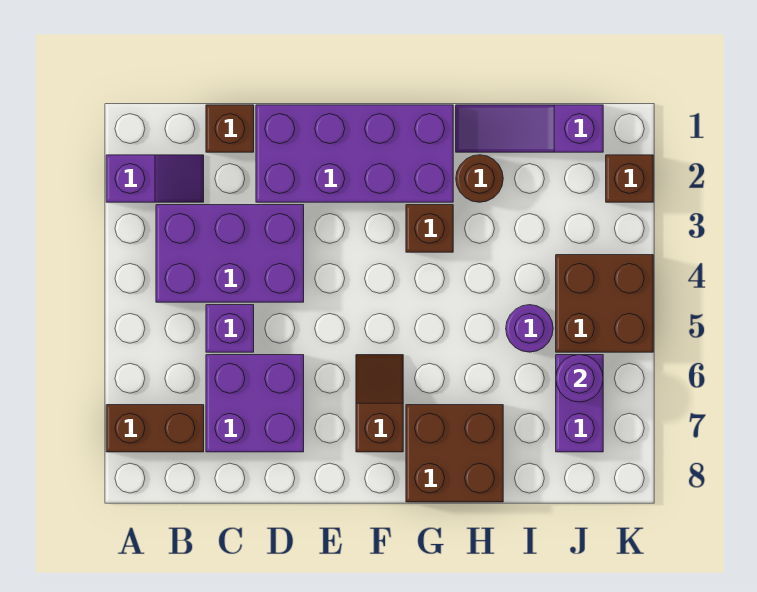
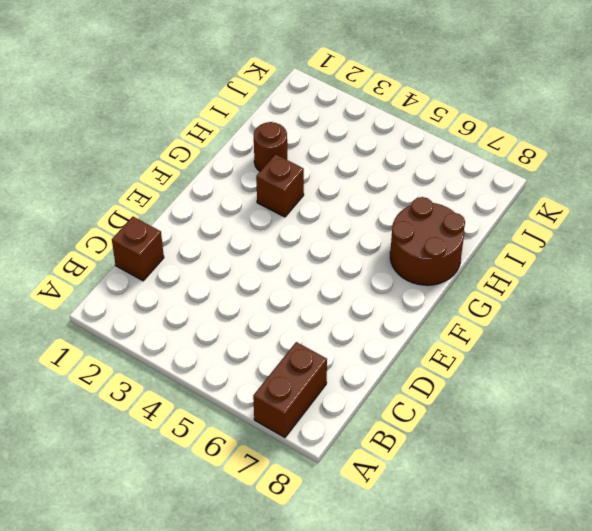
brown 2x2 round brick [390,197,465,285] -> brown 2x2 brick [406,405,503,502]
none -> purple 1x2 slope [106,155,204,202]
none -> purple 2x3 brick [156,205,304,302]
none -> purple 1x1 brick [206,305,254,352]

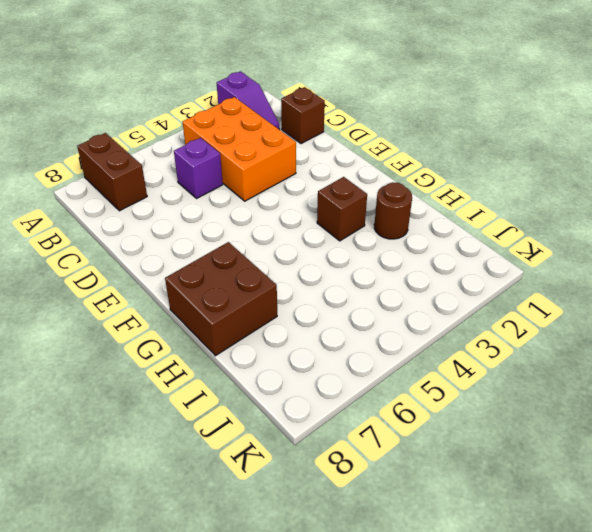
orange 2x3 brick [183,97,296,201] -> purple 2x3 brick [156,205,304,302]
none -> purple 2x2 brick [206,355,304,452]
none -> purple 2x4 brick [256,105,453,202]
none -> brown 1x2 slope [356,355,403,452]

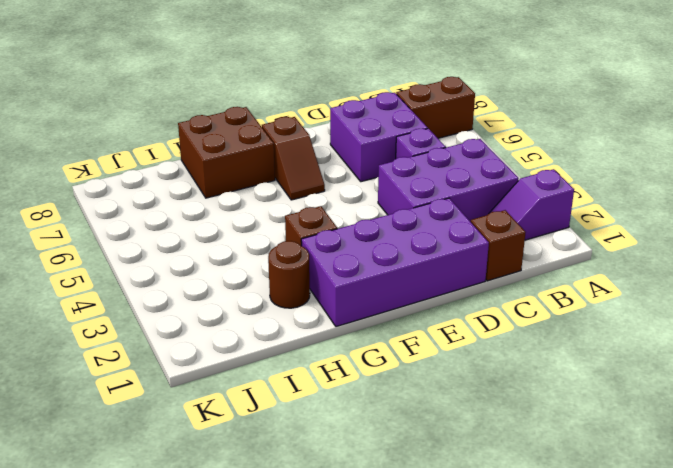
none -> purple 1x3 slope [456,105,603,152]
none -> purple 1x1 round brick [506,305,553,352]
none -> brown 2x2 brick [556,255,653,352]

